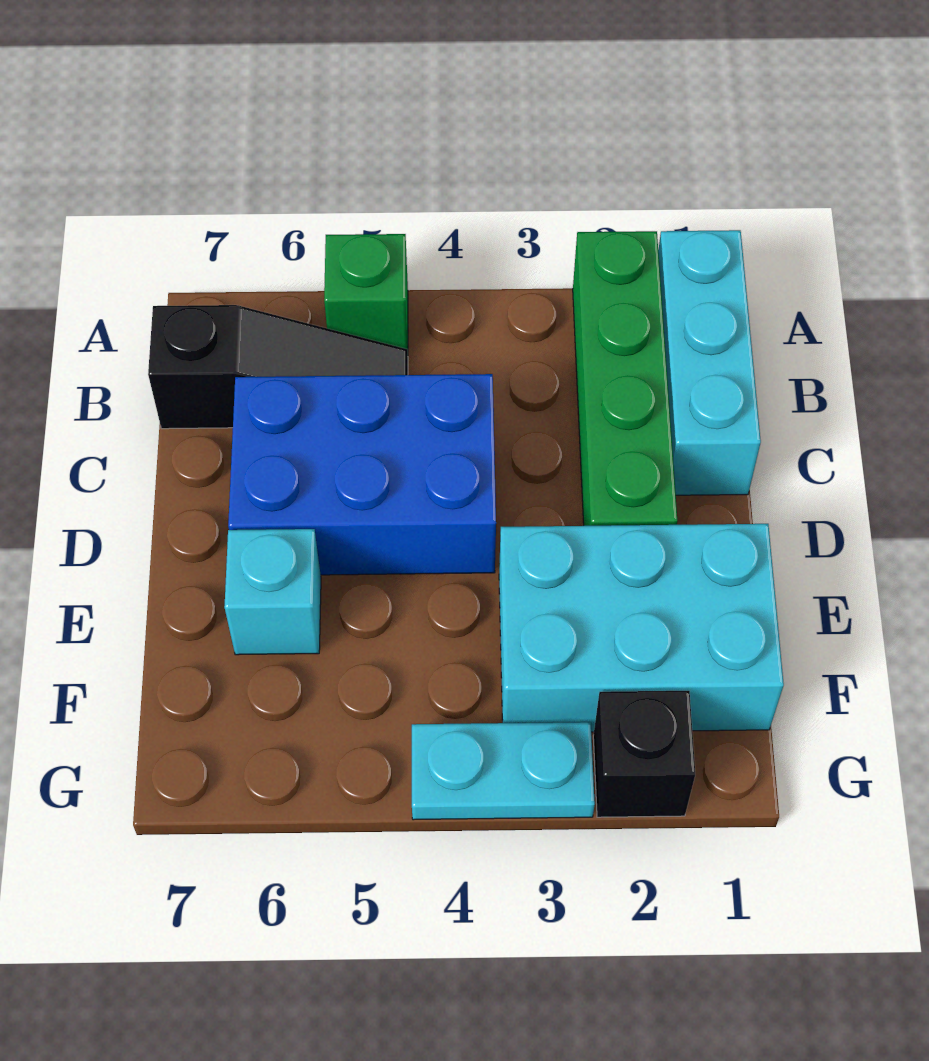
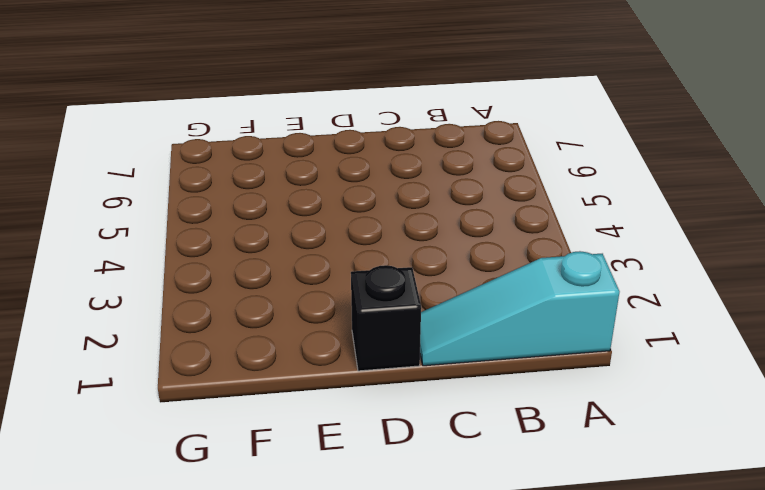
cyan 1x3 slope [420,251,619,366] -> cyan 1x3 brick [658,230,761,495]
black 1x1 brick [351,265,421,371] -> black 1x1 brick moved to [593,691,695,817]
none -> green 1x4 brick [573,231,677,526]
none -> green 1x1 brick [324,234,408,349]

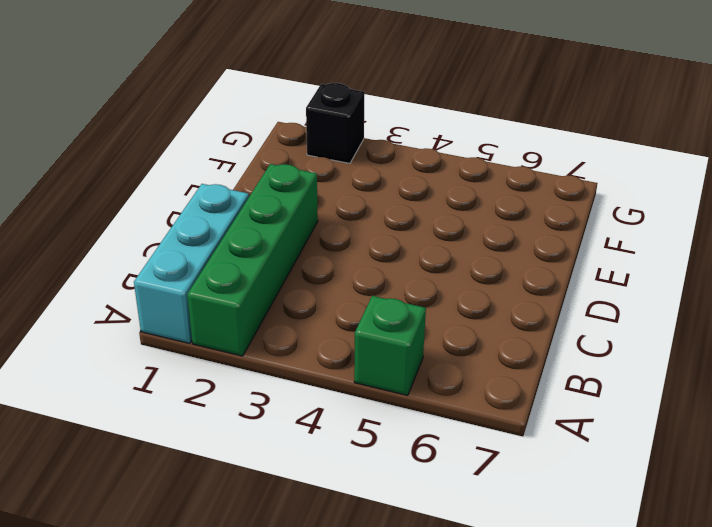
none -> black 1x3 slope [148,305,408,429]
none -> blue 2x3 brick [228,374,496,575]

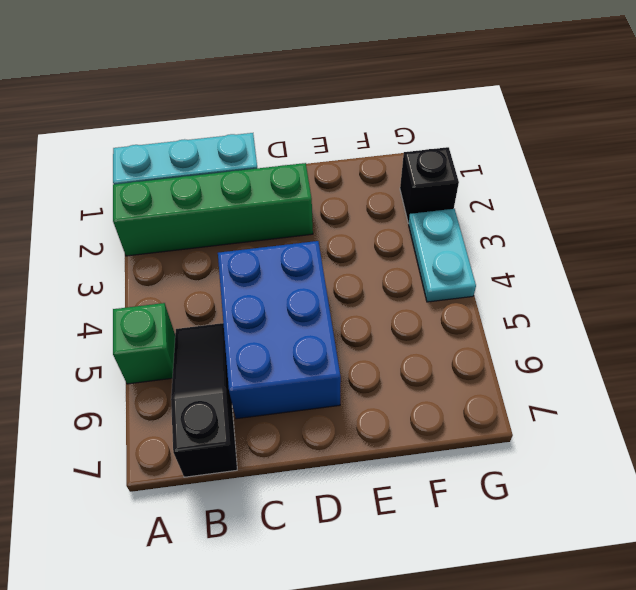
none -> cyan 2x3 brick [499,524,784,732]
none -> cyan 1x1 brick [224,529,321,655]

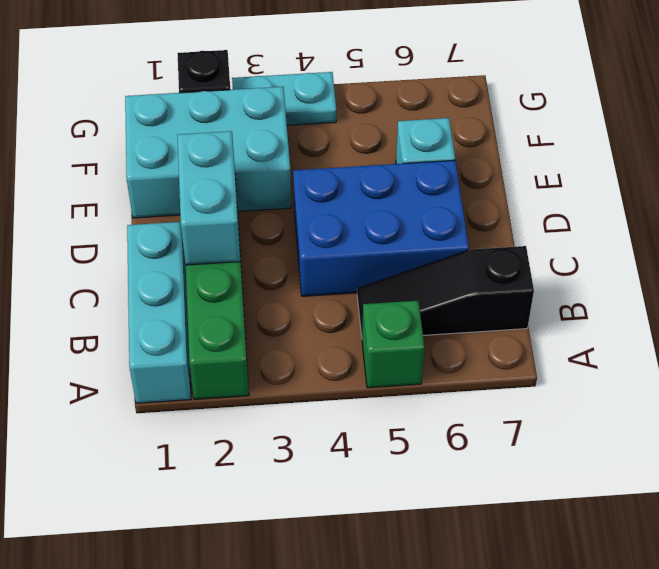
cyan 1x2 brick [177,131,240,265] -> none

